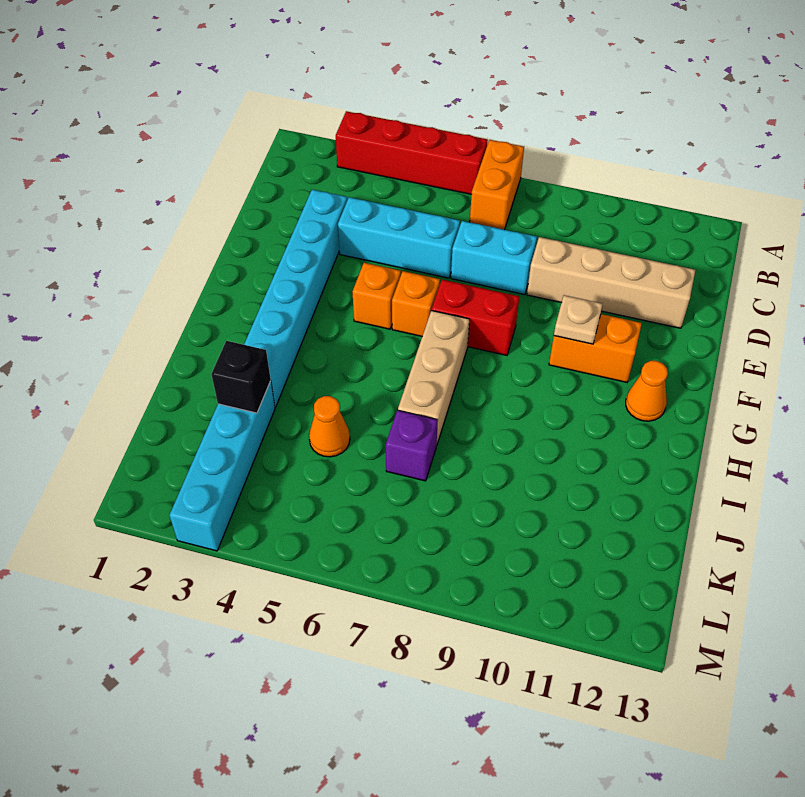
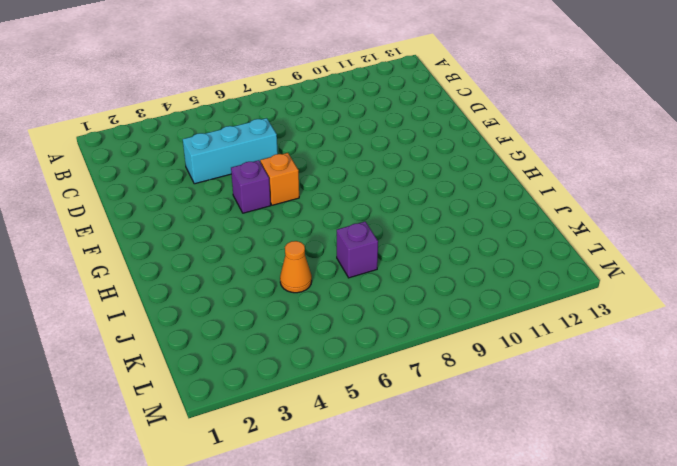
purple 1x1 brick [231,160,271,213] -> orange 1x1 brick [352,263,401,329]
none -> red 1x4 brick [336,111,488,194]
none -> orange 1x2 brick [470,140,524,230]
none -> cyan 1x6 brick [244,190,347,407]

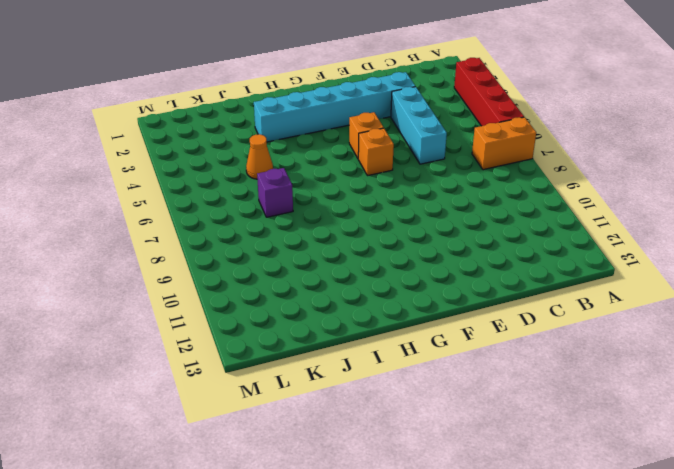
none -> cyan 1x2 brick [451,221,537,295]
none -> tan 1x4 brick [527,237,696,328]
none -> red 1x2 brick [432,280,519,355]

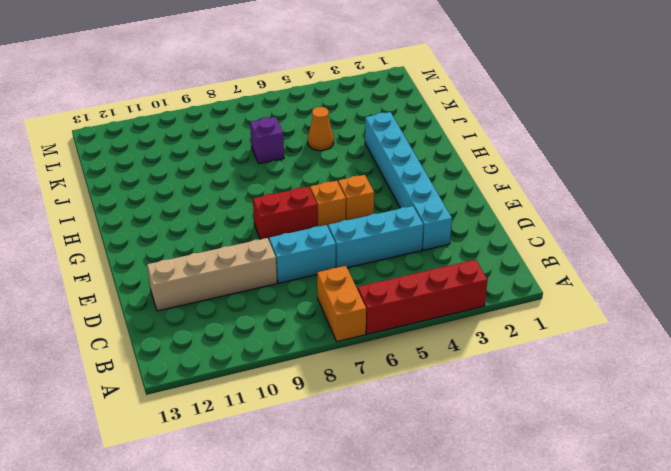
none -> orange 1x2 brick [549,314,642,382]
none -> tan 1x3 brick [398,310,470,444]
none -> orange 1x1 cone [626,361,668,421]

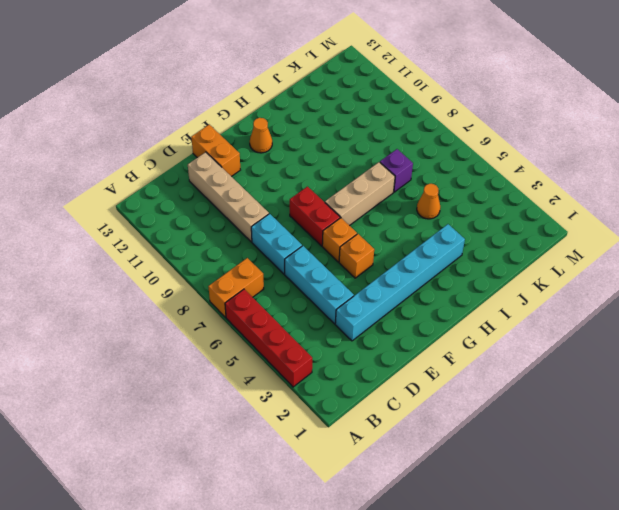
orange 1x2 brick [191,125,240,176] -> orange 1x2 brick moved to [549,314,642,382]
none -> cyan 1x4 brick [169,381,275,551]
none -> tan 1x1 plate [554,295,603,344]
none -> black 1x1 brick [211,341,271,413]

